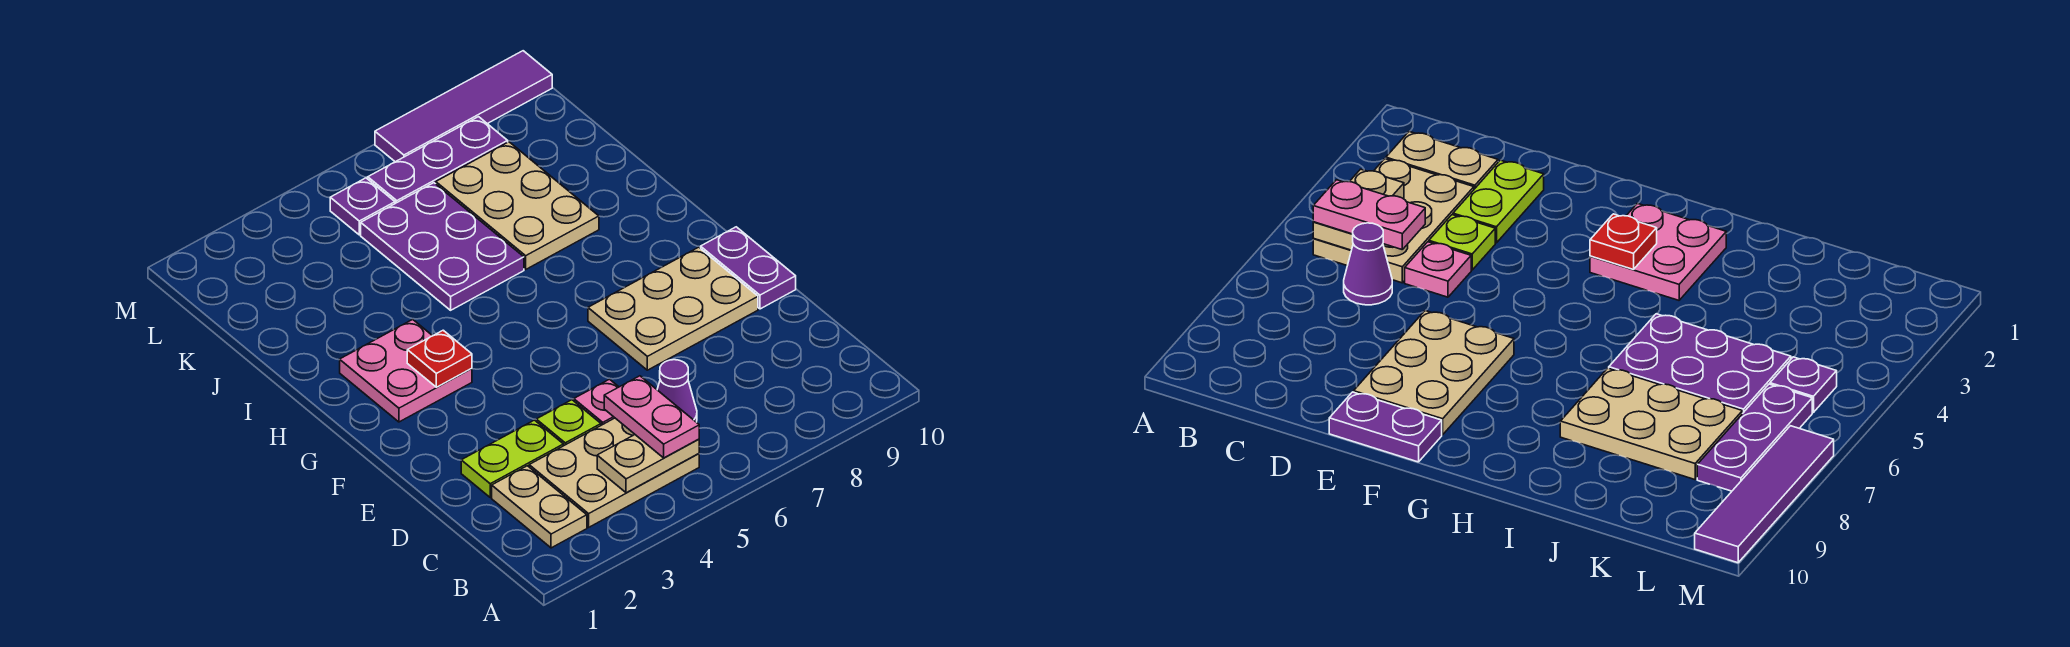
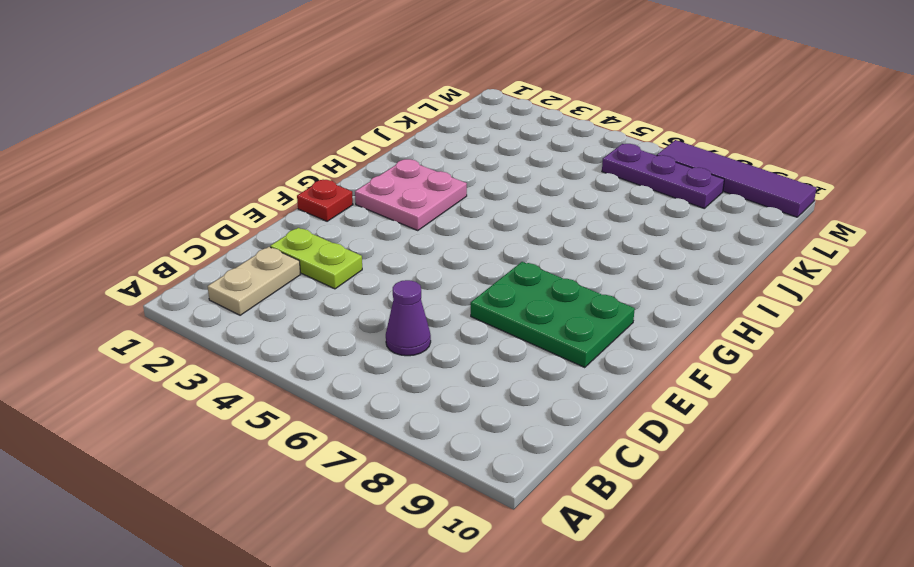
green 2x3 plate [471,262,635,368] -> tan 2x3 plate [588,247,758,370]
red 1x1 plate [297,180,353,221] -> red 1x1 plate moved to [407,330,472,387]
none -> tan 2x3 plate [529,418,699,527]
none -> lime 1x1 plate [536,400,601,446]
none -> pink 1x1 plate [574,379,618,425]

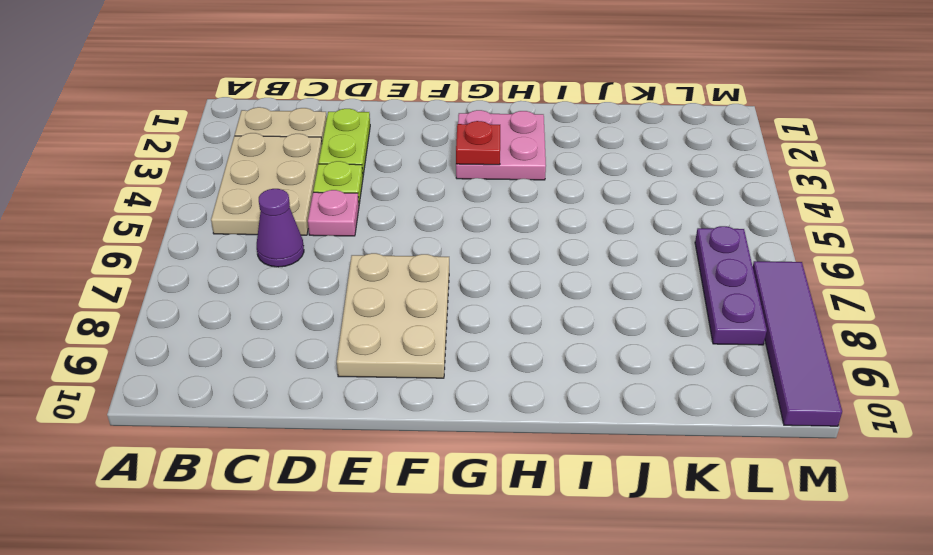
none -> purple 1x2 plate [701,227,796,309]
none -> purple 2x3 plate [361,183,524,310]
none -> tan 2x3 plate [436,142,599,269]

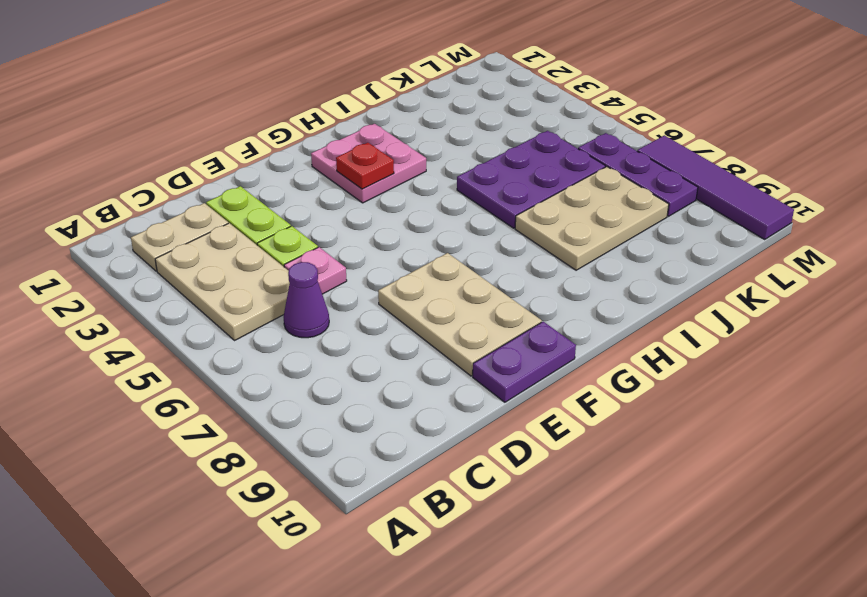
none -> purple 1x1 plate [330,178,395,235]
none -> tan 1x2 plate [597,435,699,493]
none -> pink 1x2 plate [604,376,699,458]

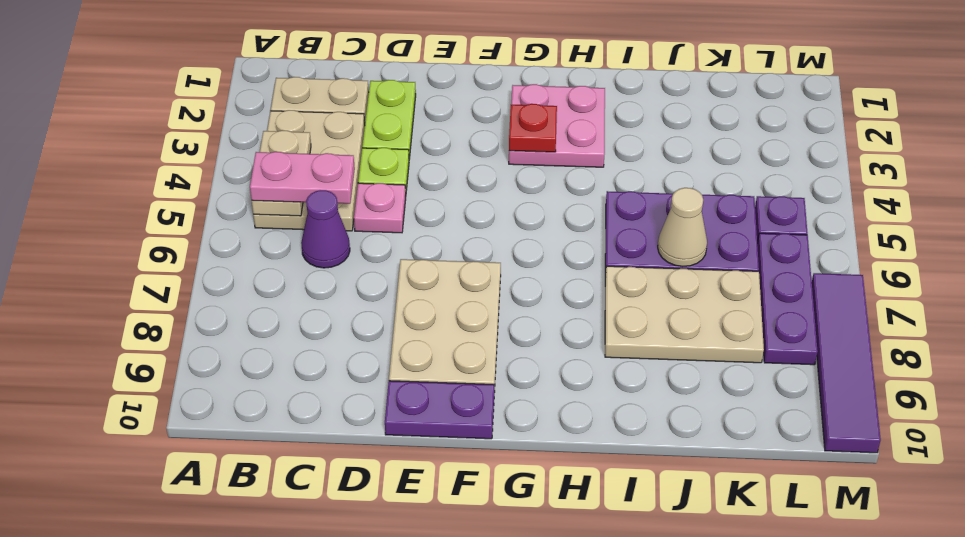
tan 1x1 cone [658,188,707,267] -> none

